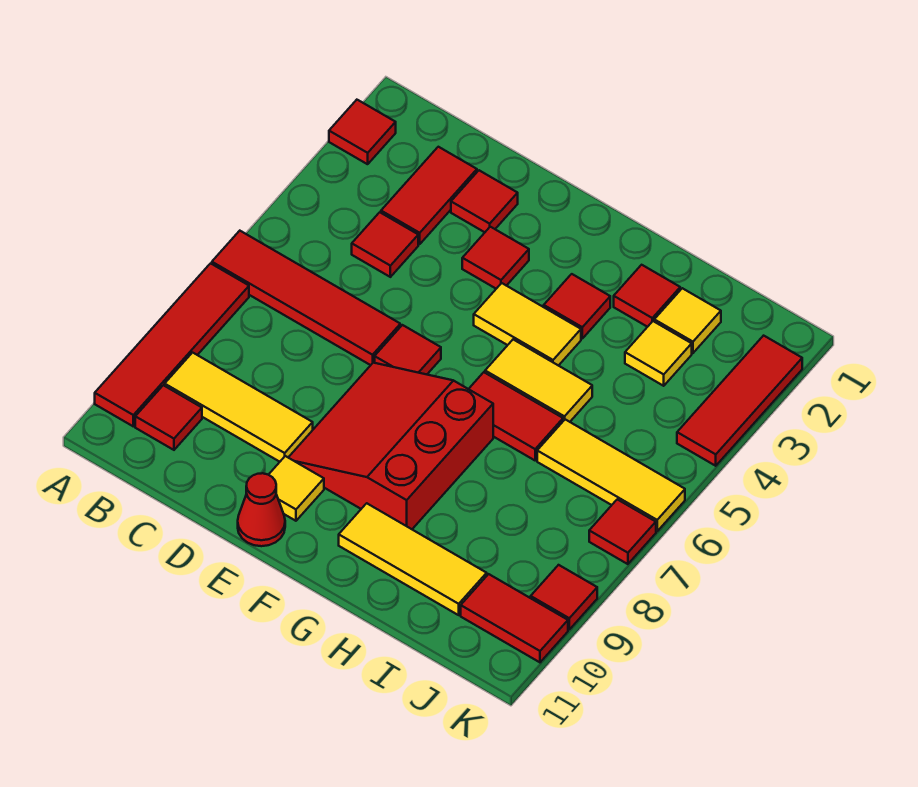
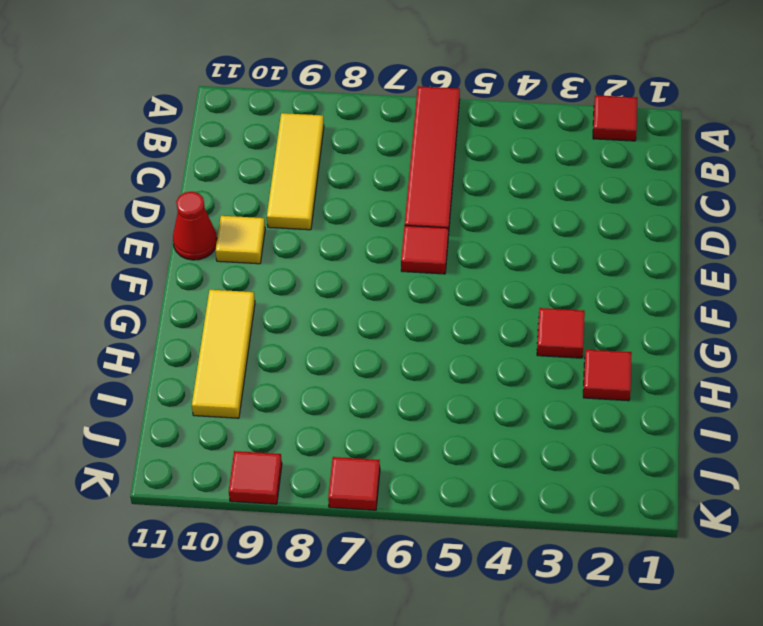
none -> red 1x4 tile [95,263,249,426]
none -> red 1x1 tile [135,385,202,450]
none -> red 1x2 tile [381,147,477,244]

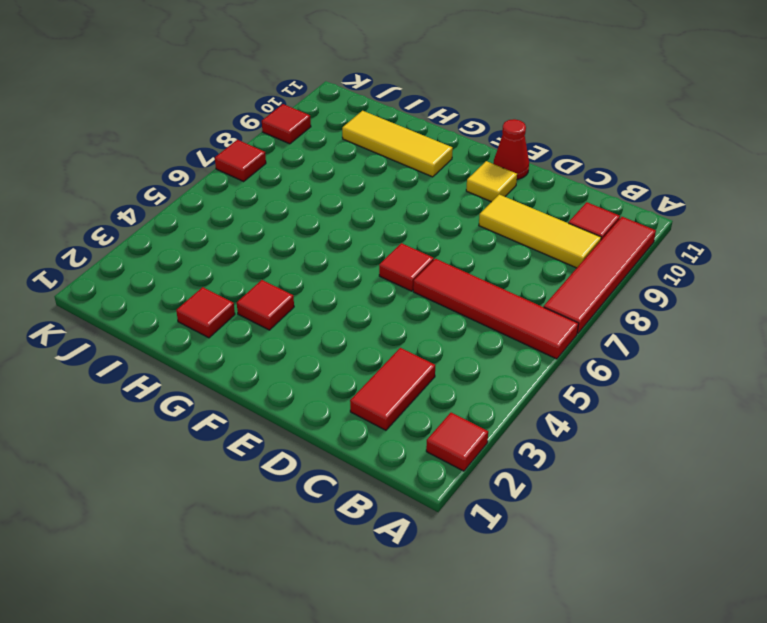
none -> red 1x1 tile [352,212,418,277]
none -> red 1x1 tile [451,170,518,232]
none -> red 1x1 tile [462,227,529,289]

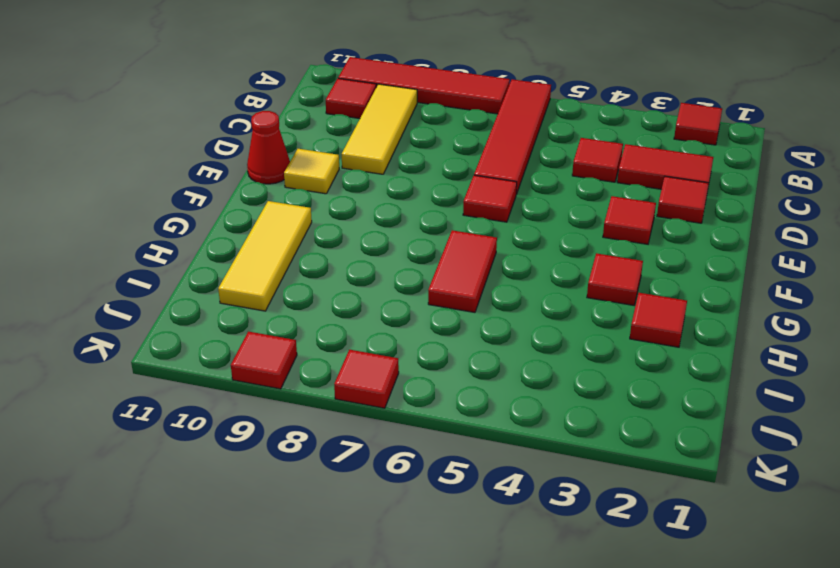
none -> red 3x3 slope [288,363,493,529]
none -> yellow 1x2 tile [474,283,581,366]
none -> yellow 1x2 tile [485,340,592,422]

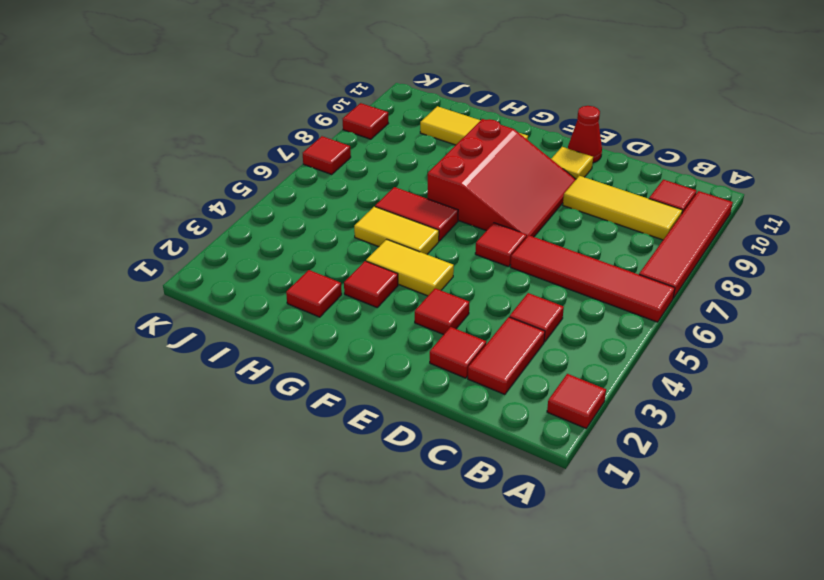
none -> yellow 1x1 tile [654,288,721,353]
none -> yellow 1x1 tile [625,321,692,386]
none -> yellow 1x3 tile [537,419,685,531]

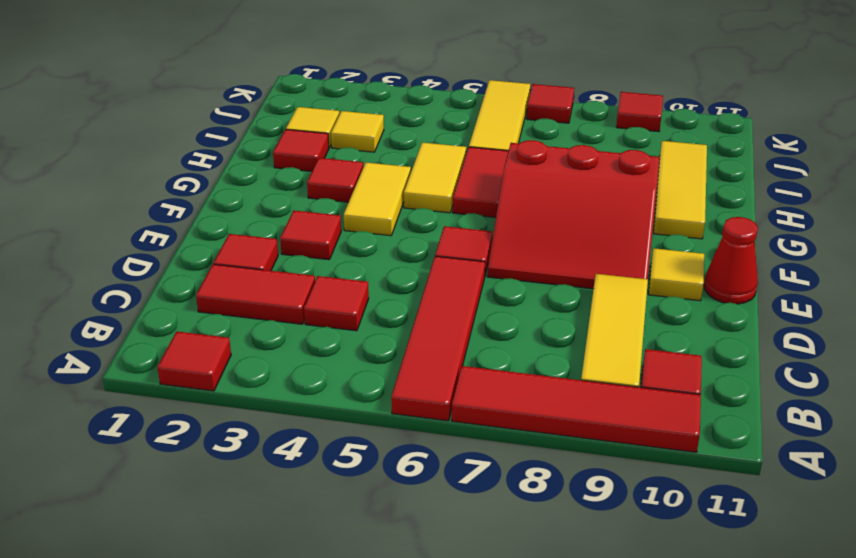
none -> red 1x2 tile [461,574,568,662]
none -> red 1x3 tile [677,336,802,466]

